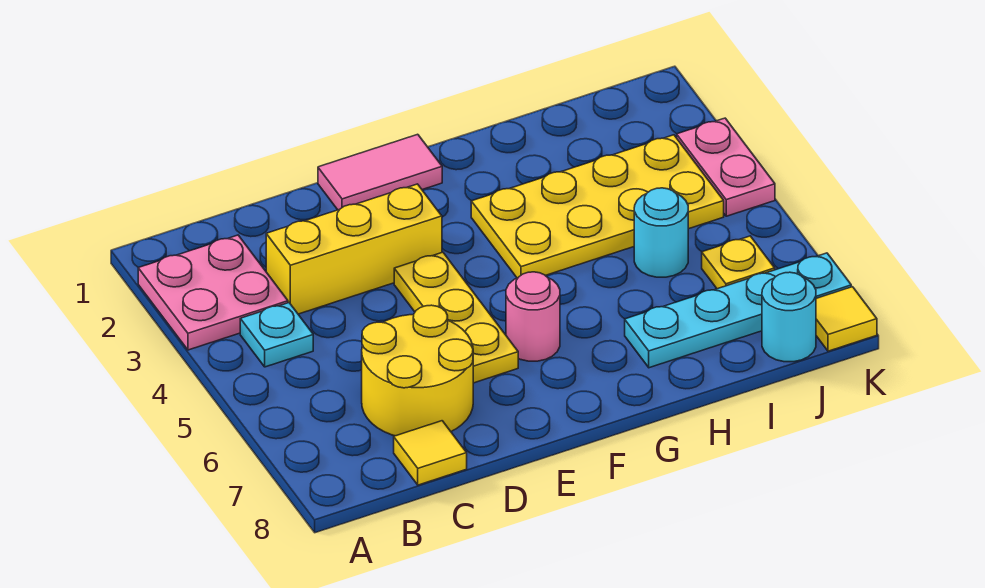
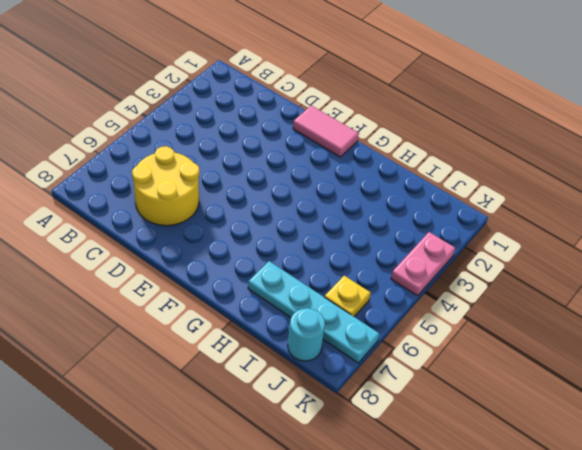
none -> pink 2x2 plate [138,235,288,350]
none -> cyan 1x1 plate [240,303,313,367]
none -> yellow 1x3 brick [266,184,442,314]

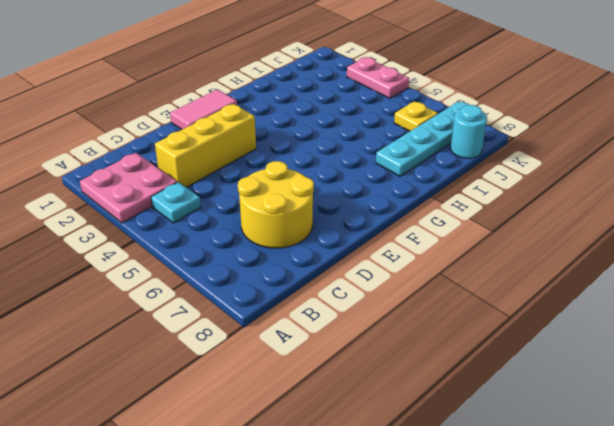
none -> yellow 1x1 tile [394,421,467,485]
none -> yellow 1x3 plate [394,252,518,383]
none -> pink 1x1 round brick [506,272,560,361]

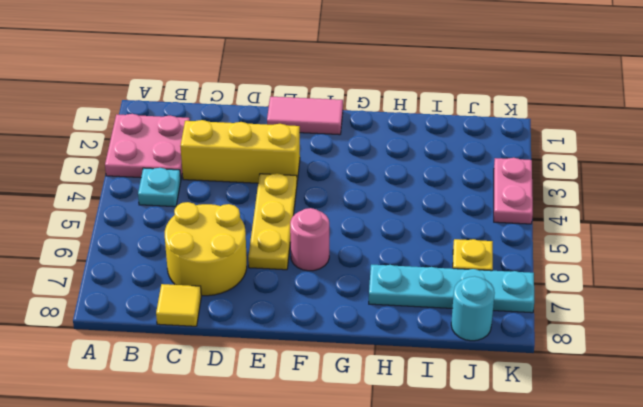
none -> yellow 2x4 plate [471,135,724,278]
none -> cyan 1x1 round brick [634,188,688,277]
none -> yellow 1x1 tile [816,287,877,351]

